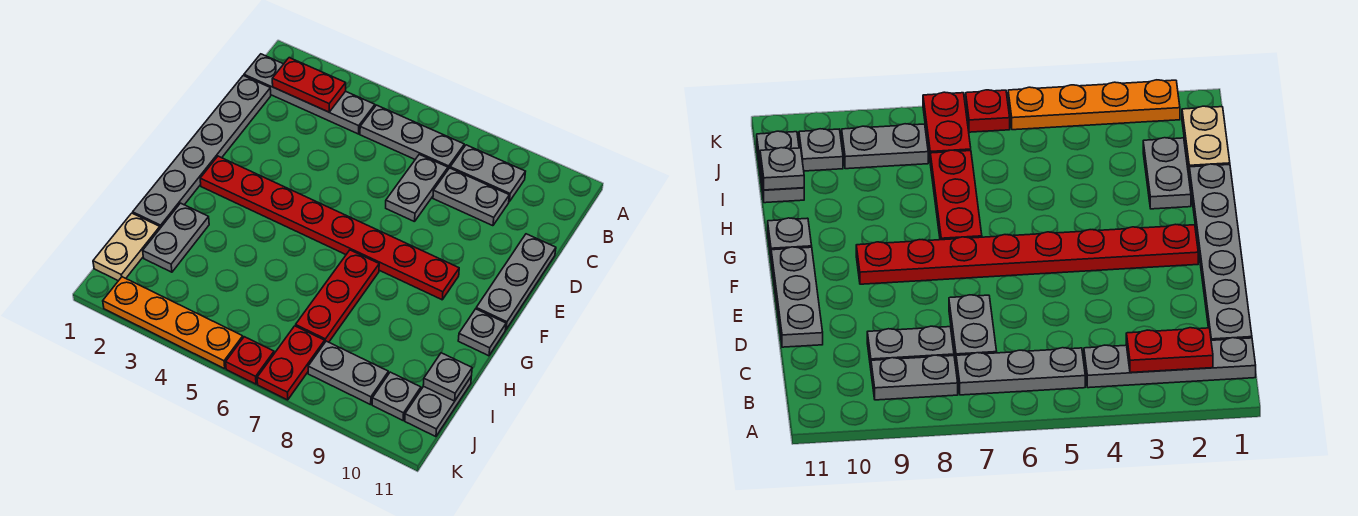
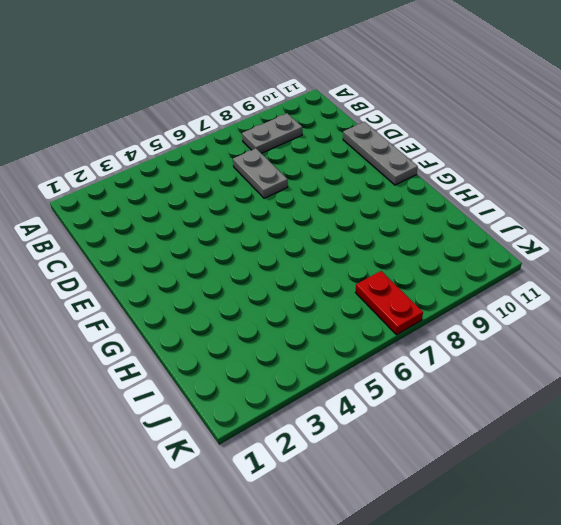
none -> grey 1x4 plate [244,54,375,134]
none -> grey 1x3 plate [360,105,464,169]
none -> grey 1x6 plate [133,76,271,228]

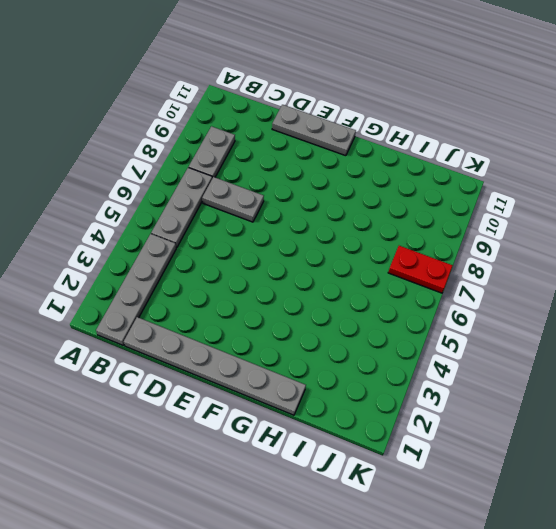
none -> grey 1x2 plate [433,168,509,226]
none -> red 1x8 plate [200,156,459,300]
none -> red 1x3 plate [296,250,379,342]

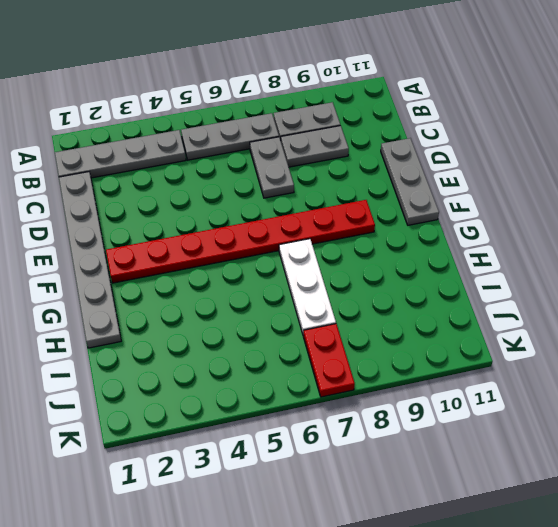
white 1x3 plate [279,239,336,336] -> red 1x3 plate [296,250,379,342]
none -> grey 1x1 plate [458,309,506,356]
none -> grey 1x2 plate [143,203,209,272]
none -> tan 1x2 plate [93,213,160,281]

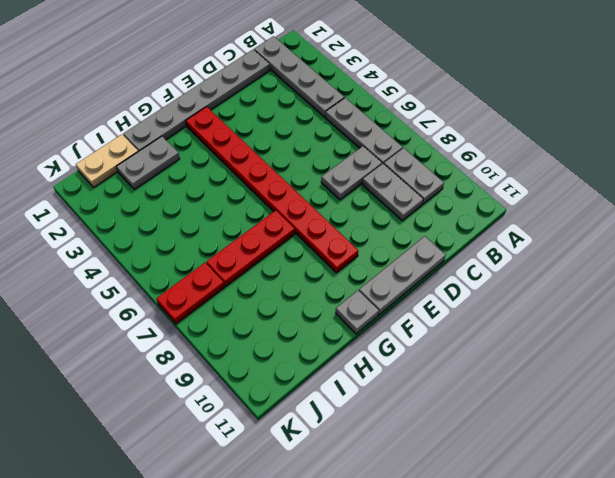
none -> grey 1x2 plate [405,377,471,437]
none -> grey 1x2 plate [308,341,388,405]
none -> grey 1x1 plate [372,372,421,420]

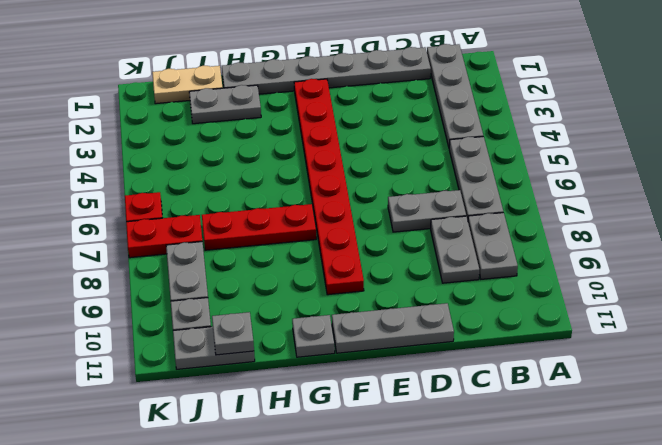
none -> orange 1x4 plate [103,277,243,369]
none -> red 1x2 plate [272,58,346,112]

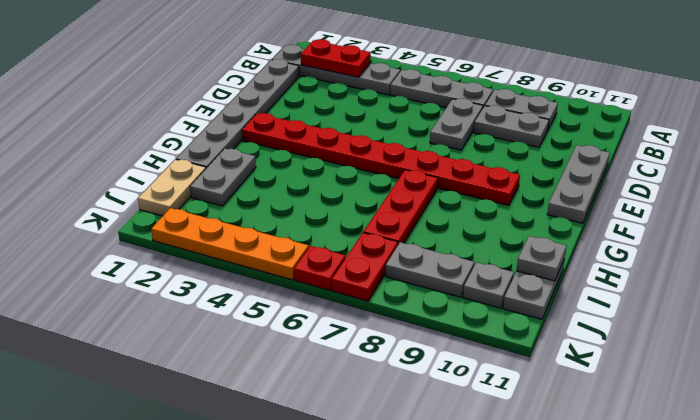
none -> grey 1x1 plate [458,309,506,356]

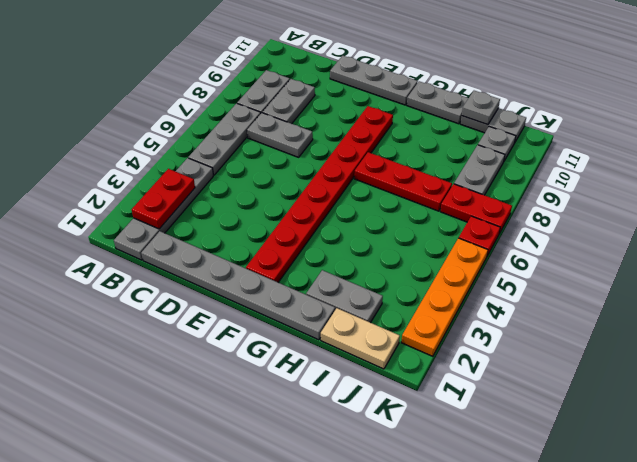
grey 1x2 plate [407,81,468,124] -> grey 1x1 plate [458,309,506,356]

